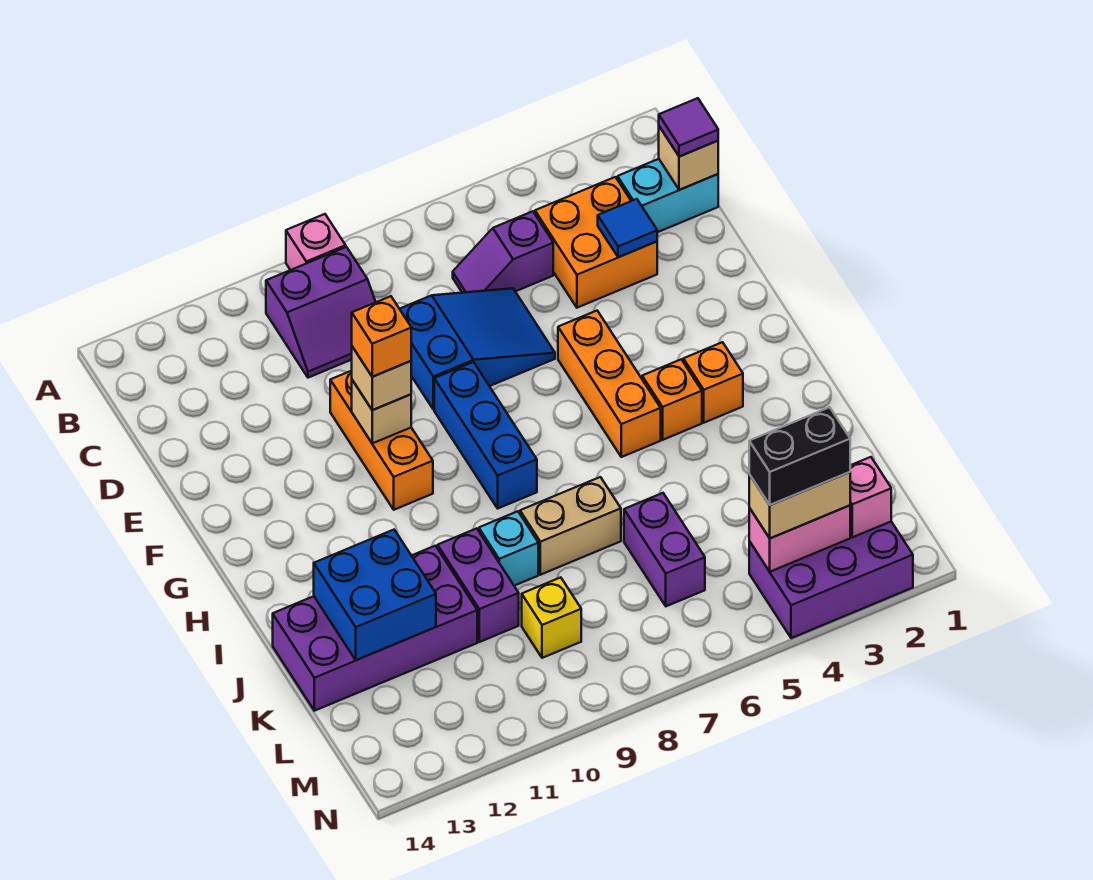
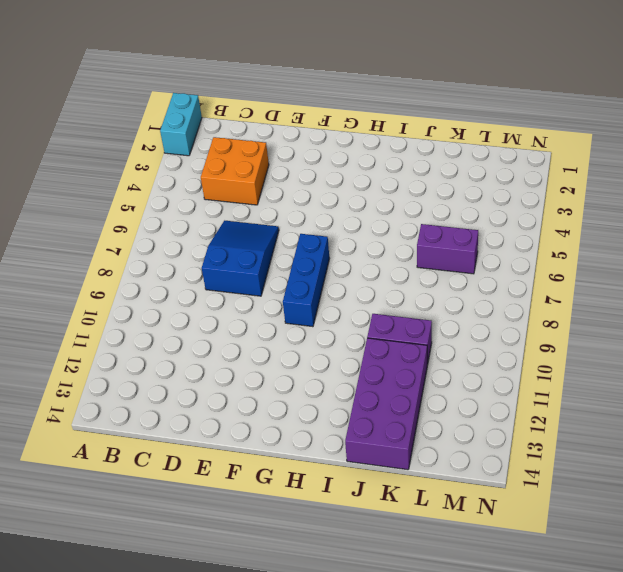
cyan 1x2 brick [160,93,202,156] -> cyan 1x2 brick moved to [618,159,718,232]
blue 1x3 brick [283,234,329,327] -> blue 1x3 brick turned to [434,362,537,508]
none -> pink 1x1 brick [286,214,346,270]
none -> purple 2x2 slope [266,247,376,378]
none -> purple 1x2 slope [453,211,553,293]

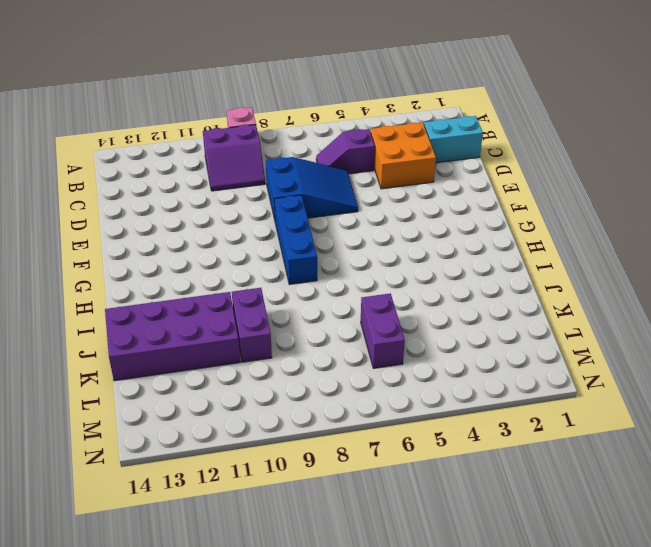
none -> orange 1x3 brick [330,371,433,510]
none -> orange 1x3 brick [558,311,661,457]
none -> orange 1x1 brick [683,342,743,423]

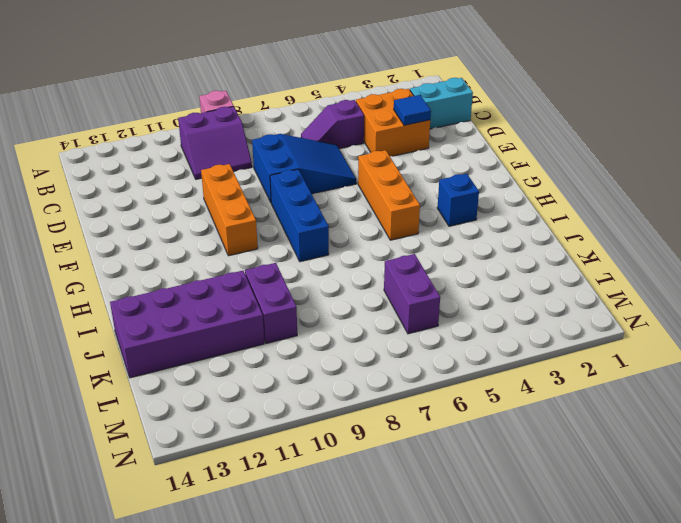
blue 1x1 brick [437,174,479,226] -> orange 1x1 brick [683,342,743,423]
none -> orange 1x1 brick [642,360,702,440]
none -> tan 1x2 brick [520,477,621,575]
none -> cyan 1x1 brick [479,511,538,586]

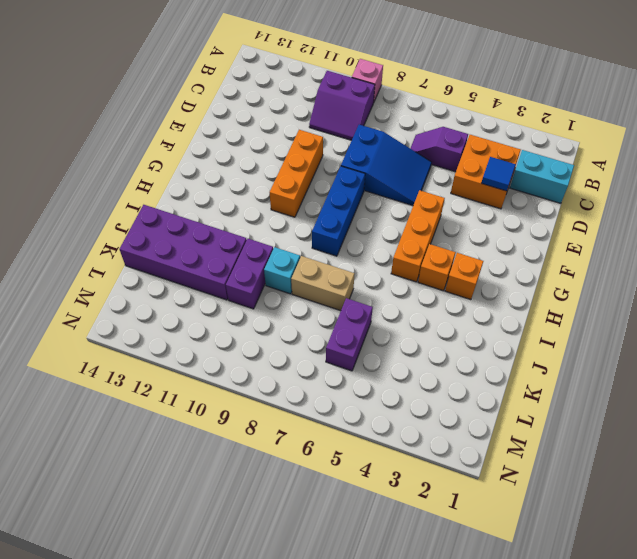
none -> yellow 1x1 brick [522,577,581,658]
none -> purple 2x3 brick [749,522,913,638]
none -> tan 1x1 brick [659,126,718,190]

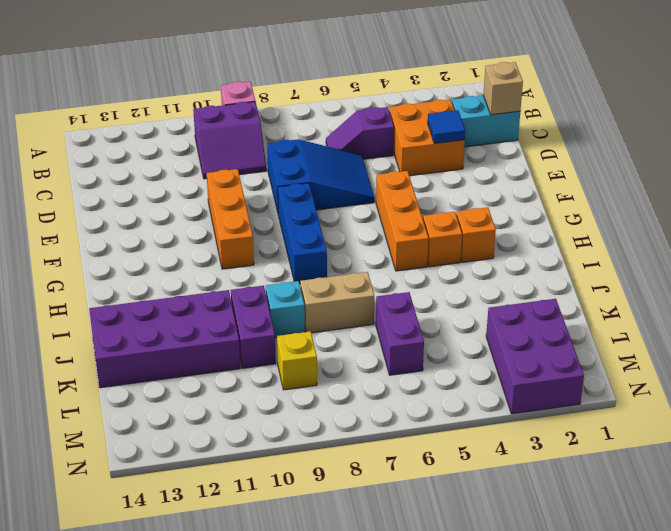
purple 2x3 brick [486,299,584,414] -> purple 2x3 brick turned to [749,522,913,638]
none -> tan 1x1 brick [352,380,411,443]
none -> blue 2x2 brick [314,530,436,660]
none -> pink 1x1 brick [850,457,891,537]

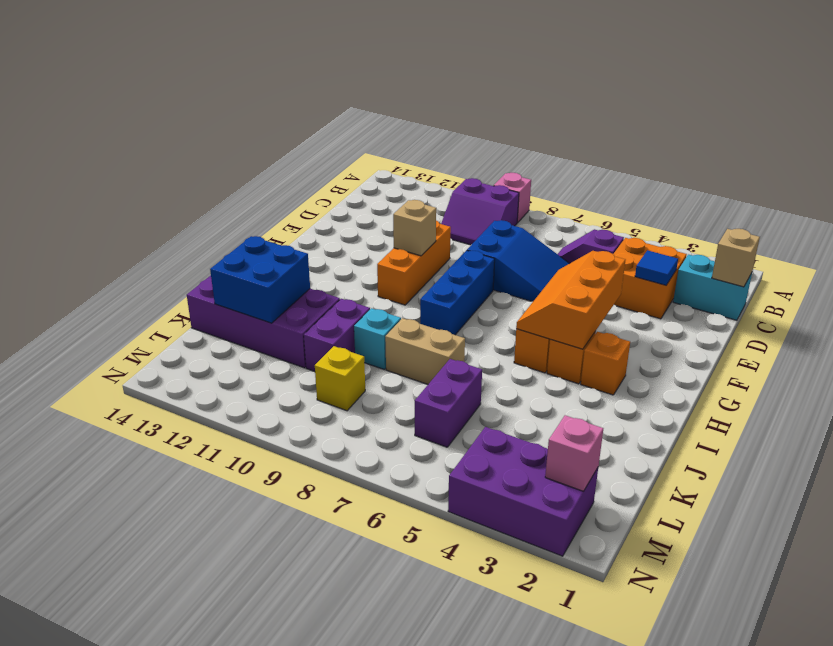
orange 2x3 slope [516,251,625,349] -> none
none -> pink 1x2 brick [749,505,850,572]
none -> purple 1x1 tile [659,98,718,157]
none -> tan 1x1 brick [352,347,411,410]

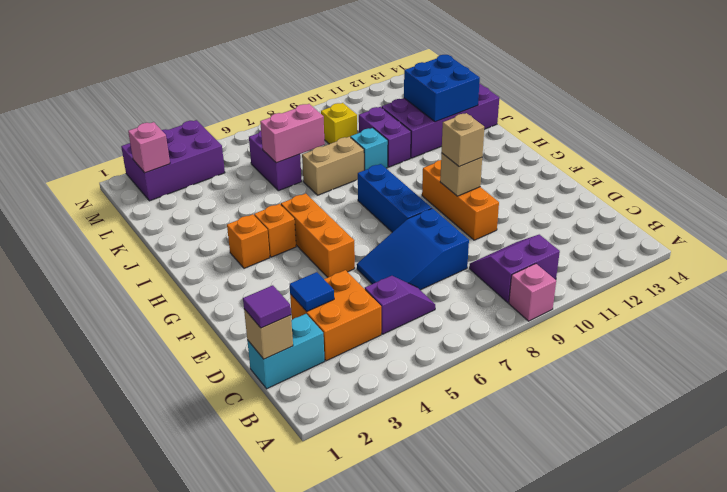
pink 1x2 brick [260,104,325,163] -> pink 1x2 brick moved to [749,505,850,572]
none -> tan 1x2 brick [749,472,850,538]
none -> orange 1x1 brick [352,296,411,377]
none -> black 1x2 brick [749,407,850,505]

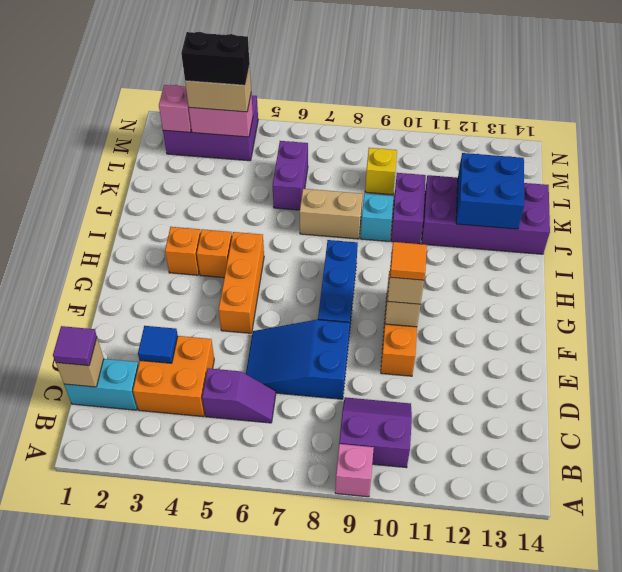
orange 1x1 tile [390,242,427,280] -> orange 1x1 brick [352,296,411,377]

